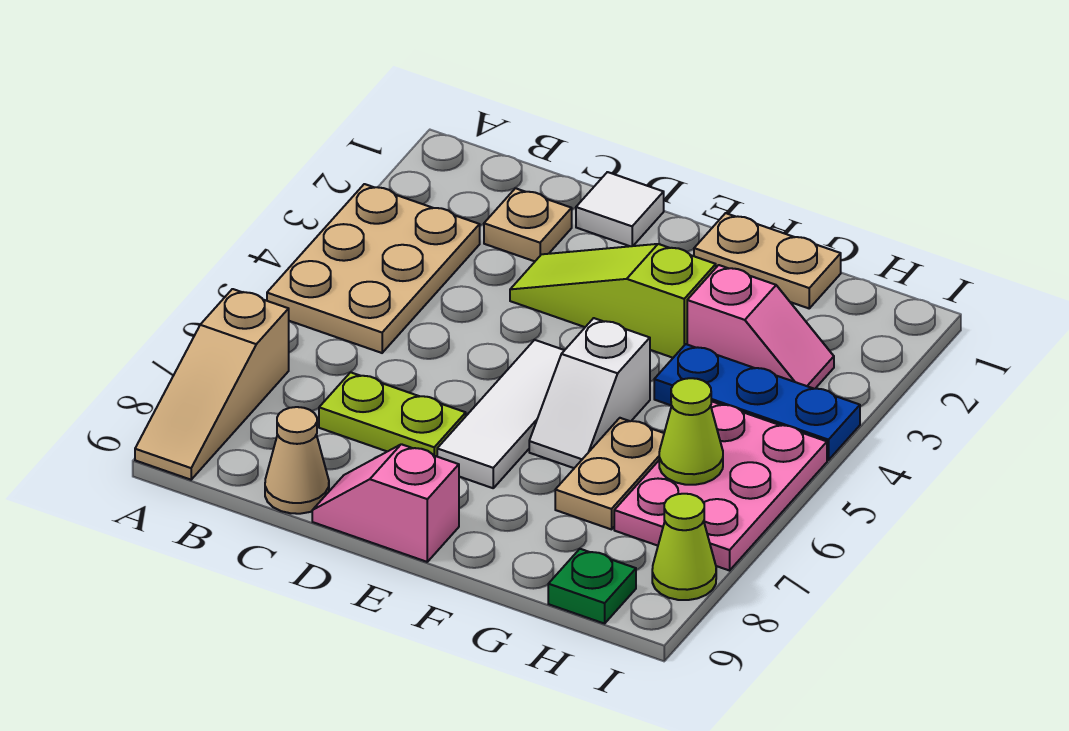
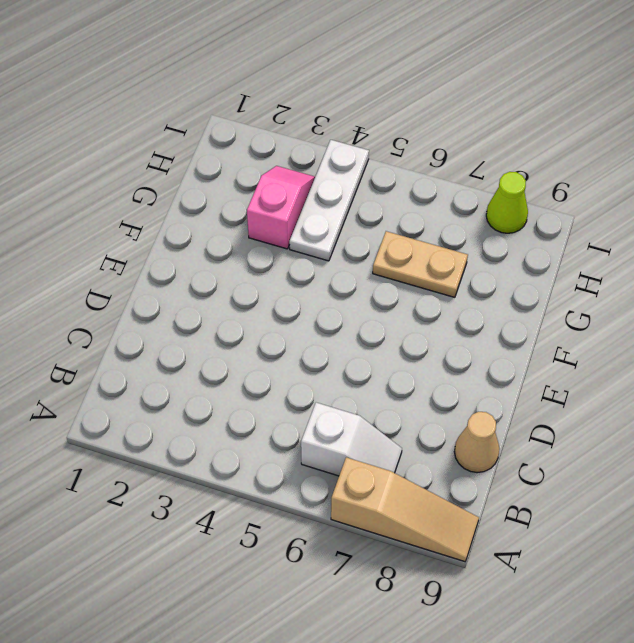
white 1x2 slope [301,402,402,476] -> white 1x2 slope moved to [529,318,650,468]
white 1x3 plate [289,140,369,261] -> blue 1x3 plate [654,344,860,460]
none -> tan 2x3 plate [267,184,480,353]
none -> tan 1x1 plate [484,188,572,261]
none -> lime 1x2 plate [319,372,466,456]

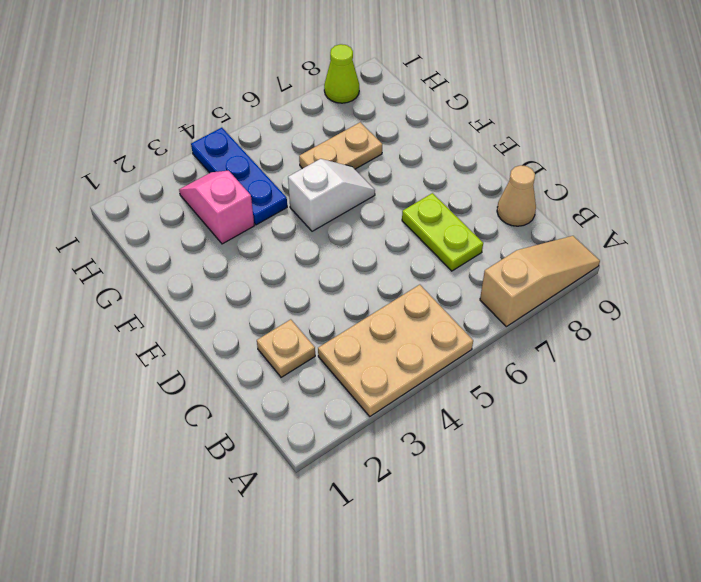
none -> white 1x1 tile [576,172,664,246]
none -> lime 1x3 slope [510,244,716,358]
none -> pink 1x2 slope [312,444,459,562]

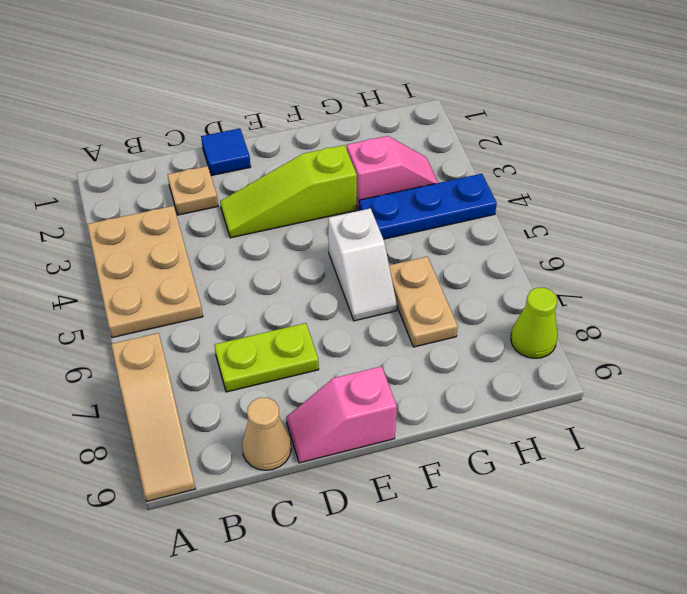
blue 1x1 tile [201,128,251,176] -> white 1x1 tile [576,172,664,246]
none -> white 1x3 tile [437,340,564,488]
none -> tan 1x2 plate [694,213,841,308]
none -> pink 2x3 plate [614,402,827,571]

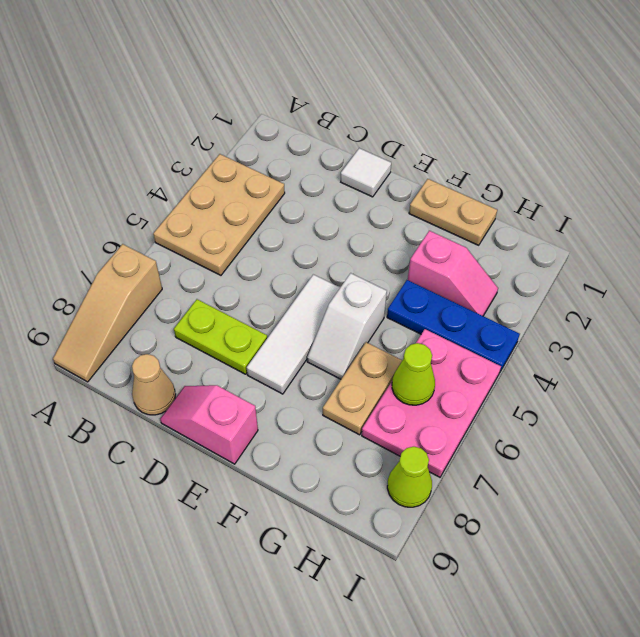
none -> tan 1x1 plate [484,188,572,261]
none -> lime 1x3 slope [510,244,716,358]
none -> green 1x1 plate [548,549,636,624]

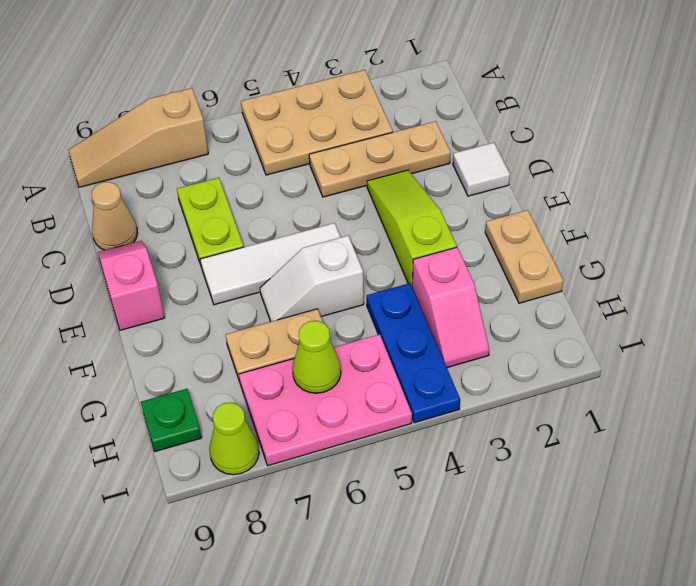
tan 1x3 plate [309,121,451,197] -> tan 1x1 plate [484,188,572,261]

